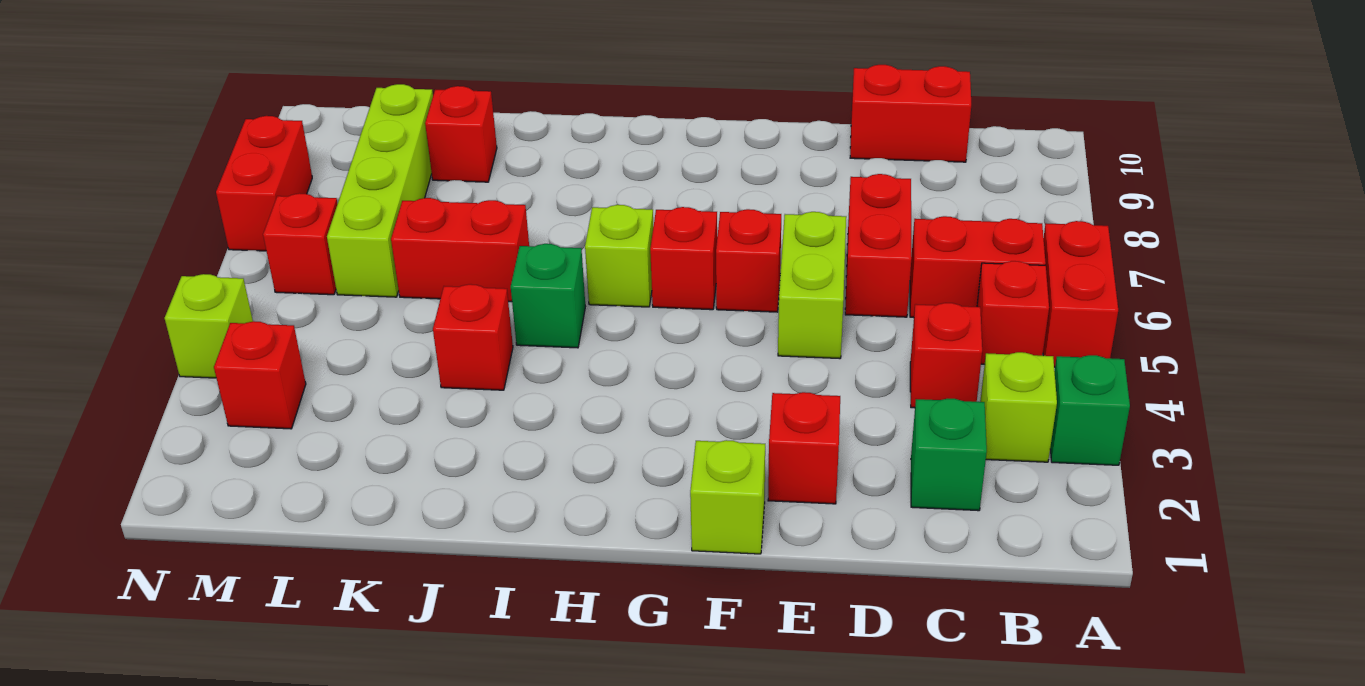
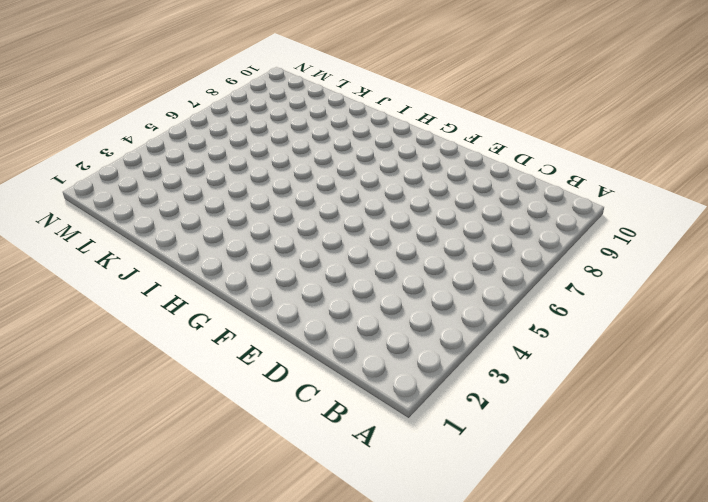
none -> green 1x1 brick [1050,355,1130,465]
none -> red 1x2 brick [1043,221,1118,367]
none -> lime 1x1 brick [980,352,1057,462]

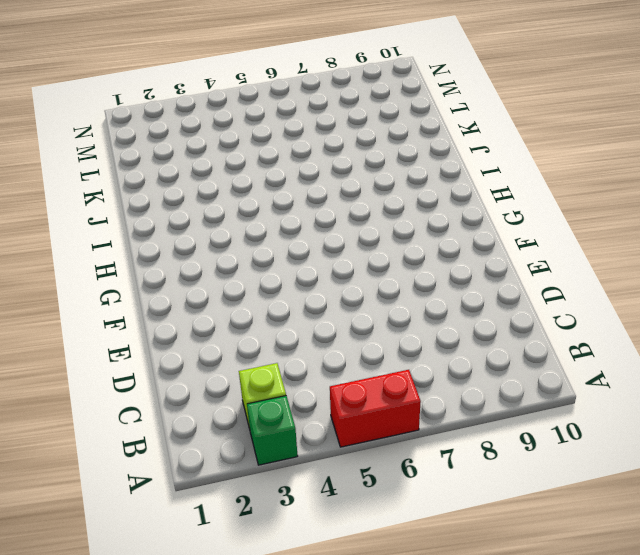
none -> red 1x1 brick [977,261,1049,364]
none -> red 1x2 brick [910,216,1046,318]
none -> green 1x1 brick [911,399,987,511]

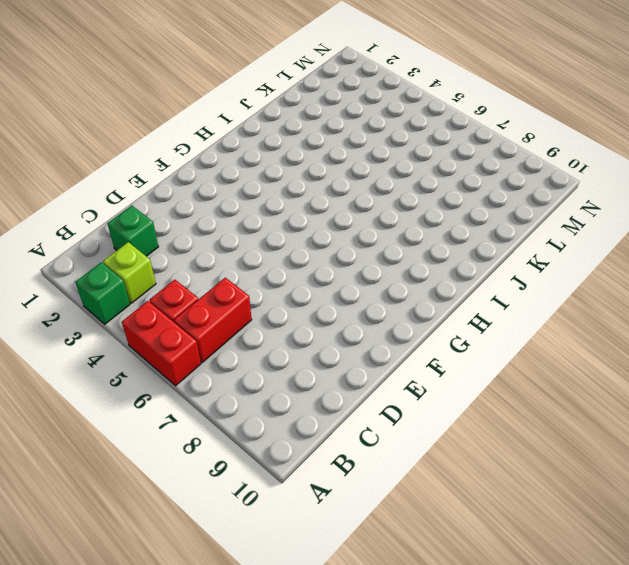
none -> red 1x1 brick [910,303,982,408]
none -> red 1x2 brick [850,65,971,162]
none -> red 1x2 brick [845,174,911,317]

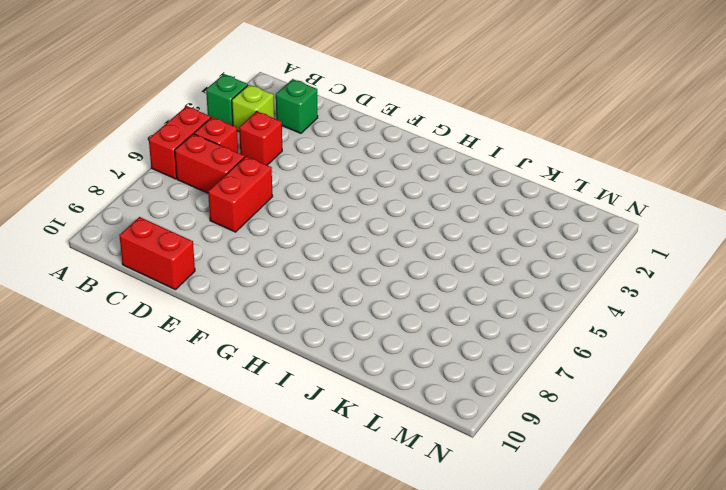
none -> red 1x1 brick [768,392,840,504]
none -> lime 1x2 brick [778,212,846,359]
none -> lime 1x1 brick [690,440,765,554]

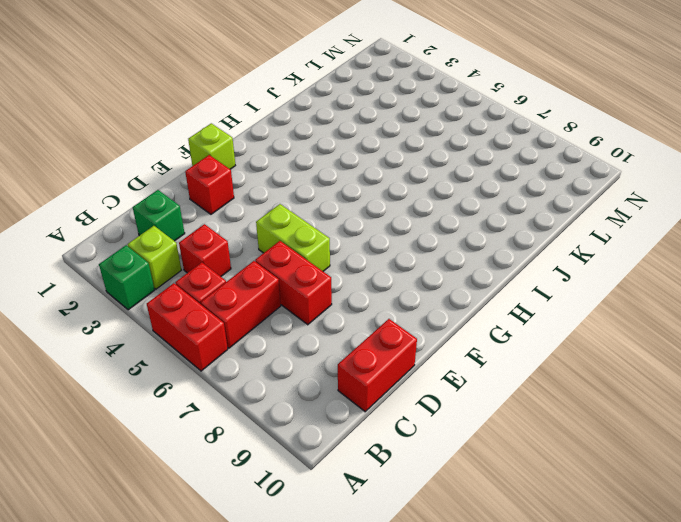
none -> red 1x1 brick [716,209,781,312]
none -> red 1x1 brick [650,207,717,310]
none -> lime 1x1 brick [585,205,653,307]

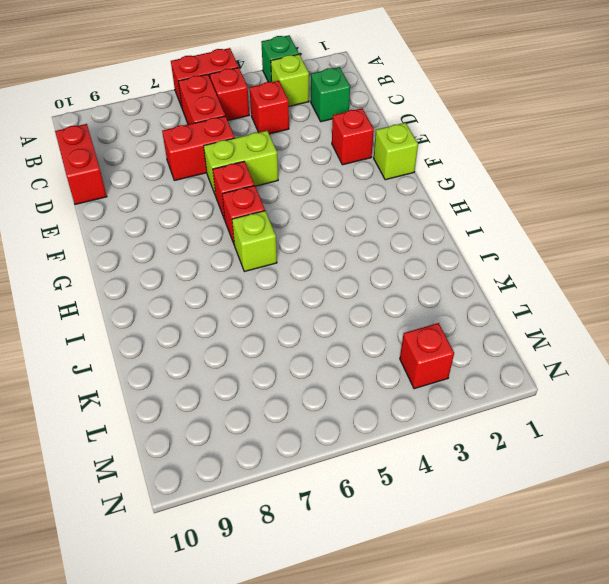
none -> green 1x1 brick [511,244,585,348]
none -> red 1x1 brick [433,284,513,390]
none -> red 1x2 brick [391,198,529,302]

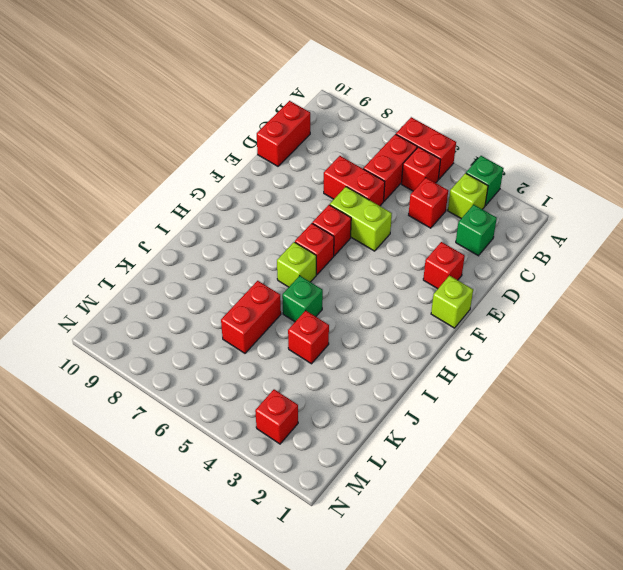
none -> red 1x1 brick [425,86,497,182]
none -> lime 1x4 brick [327,84,433,297]
none -> red 1x1 brick [263,193,338,295]

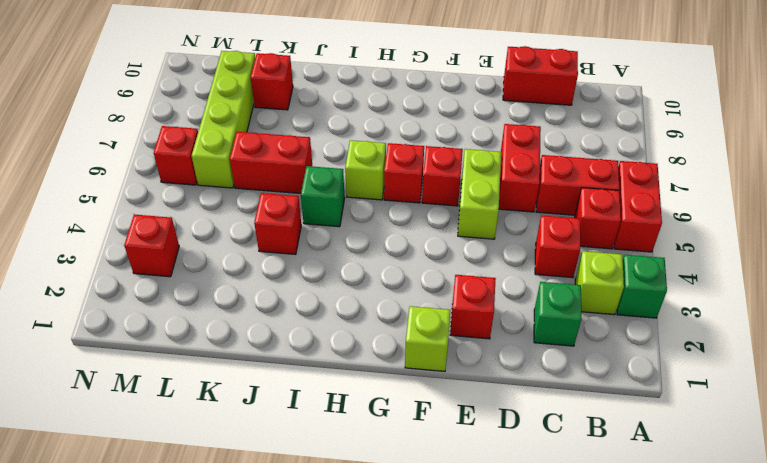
none -> lime 1x1 brick [165,274,253,378]
none -> red 1x2 brick [216,116,312,251]

